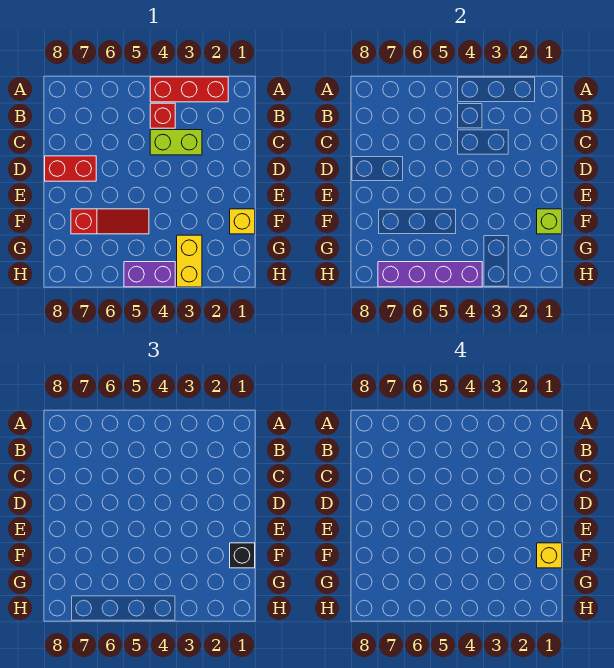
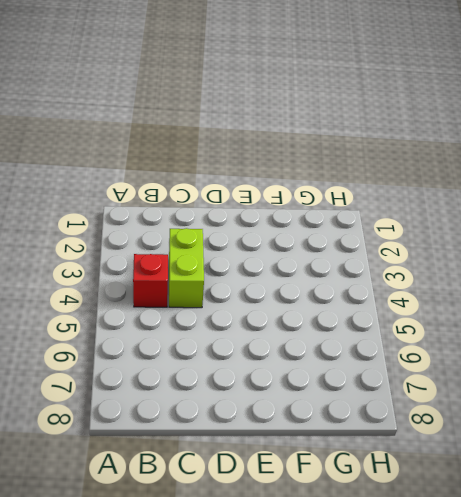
none -> red 1x3 brick [150,77,228,102]
none -> red 1x2 brick [45,156,96,181]
none -> yellow 1x1 brick [230,209,255,234]

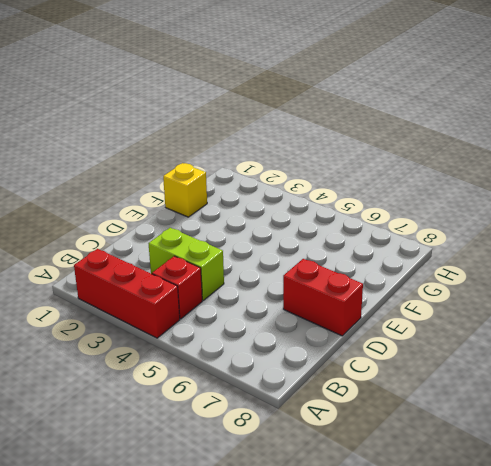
none -> red 1x3 slope [71,209,149,234]
none -> yellow 1x2 brick [177,235,202,287]
none -> purple 1x2 brick [124,262,175,287]

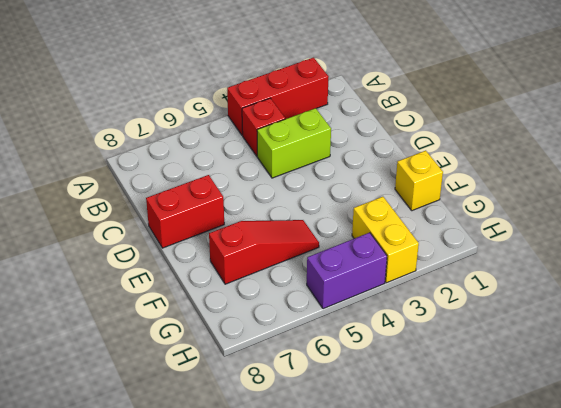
none -> lime 1x1 brick [537,209,562,234]
none -> purple 1x4 brick [378,262,482,287]
none -> black 1x1 brick [230,543,255,568]

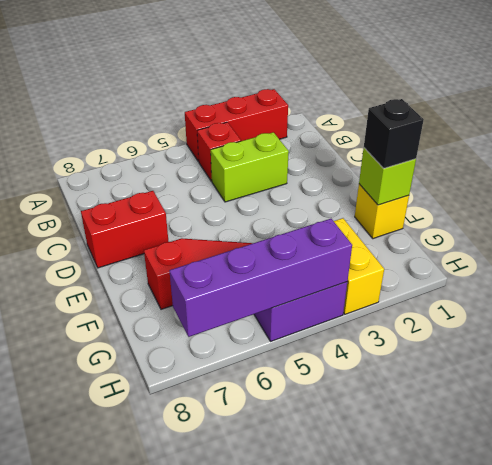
none -> yellow 1x1 brick [537,543,562,568]

